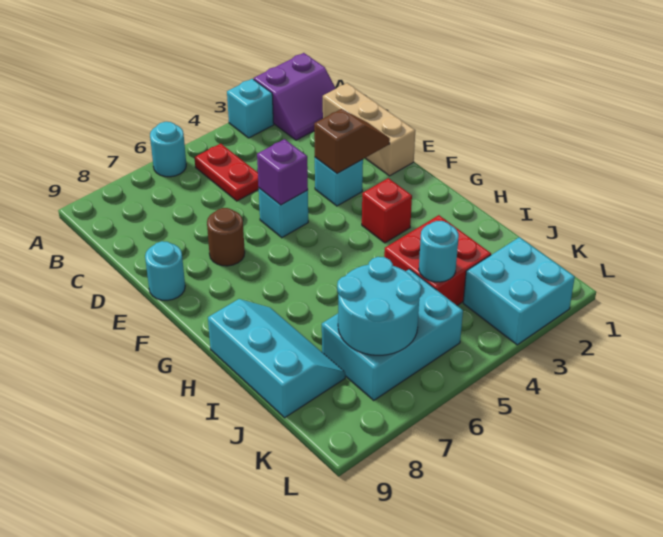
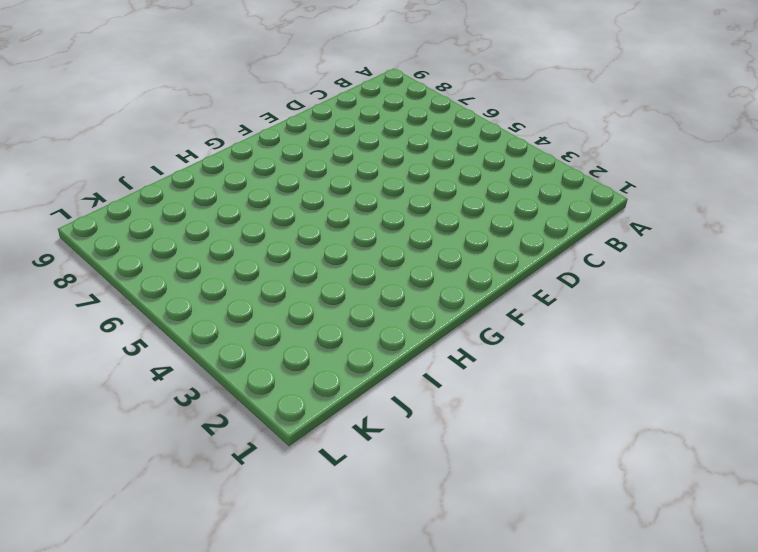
none -> purple 2x2 slope [254,53,336,140]
none -> cyan 1x1 brick [227,79,274,138]
none -> cyan 1x1 round brick [150,122,186,177]

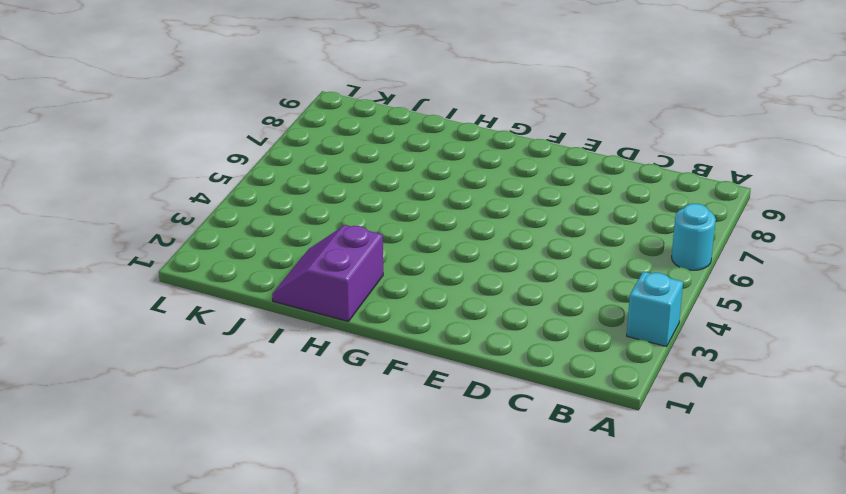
purple 2x2 slope [272,225,383,322] -> purple 2x2 slope moved to [254,53,336,140]
none -> red 1x2 plate [195,144,259,201]
none -> tan 1x3 brick [323,83,415,176]
none -> cyan 1x1 brick [315,158,363,206]

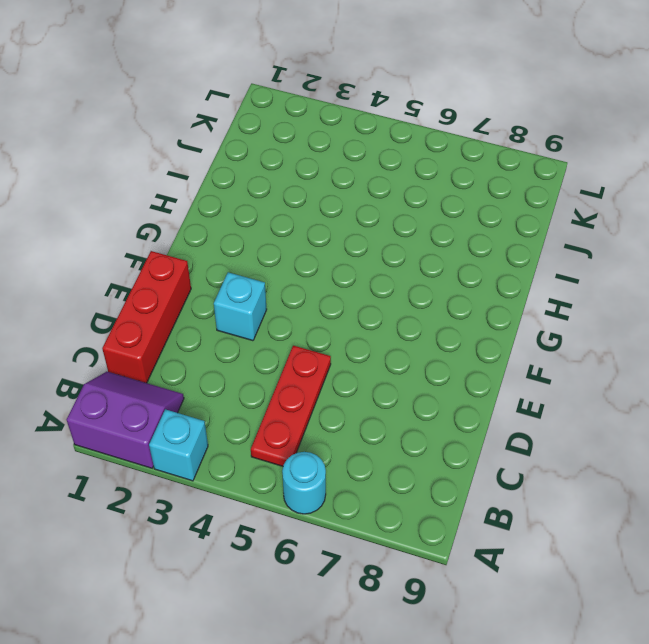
red 1x3 plate [251,346,331,466] -> red 1x2 plate [195,144,259,201]
red 1x3 brick [102,251,191,383] -> tan 1x3 brick [323,83,415,176]
none -> cyan 1x1 brick [259,188,308,238]
none -> brown 1x1 round brick [207,208,245,266]
none -> cyan 1x1 round brick [145,241,185,300]

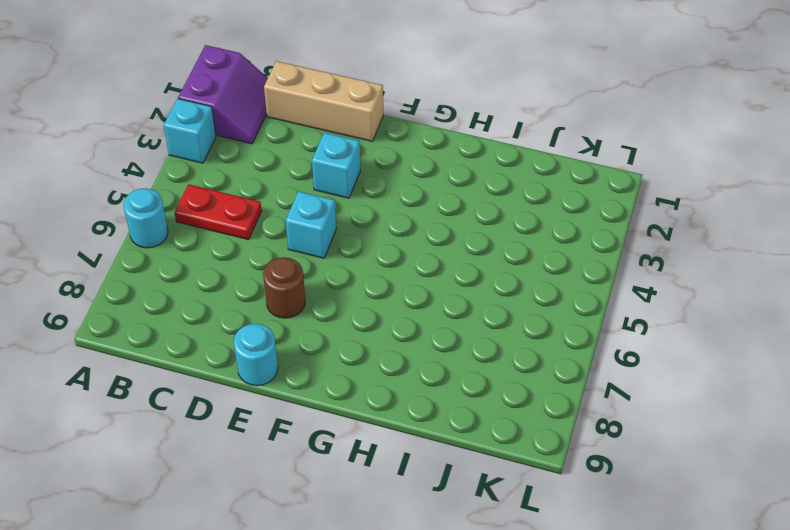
none -> red 1x1 brick [362,178,412,243]
none -> cyan 2x3 slope [208,299,345,418]
none -> red 2x2 brick [384,215,491,305]

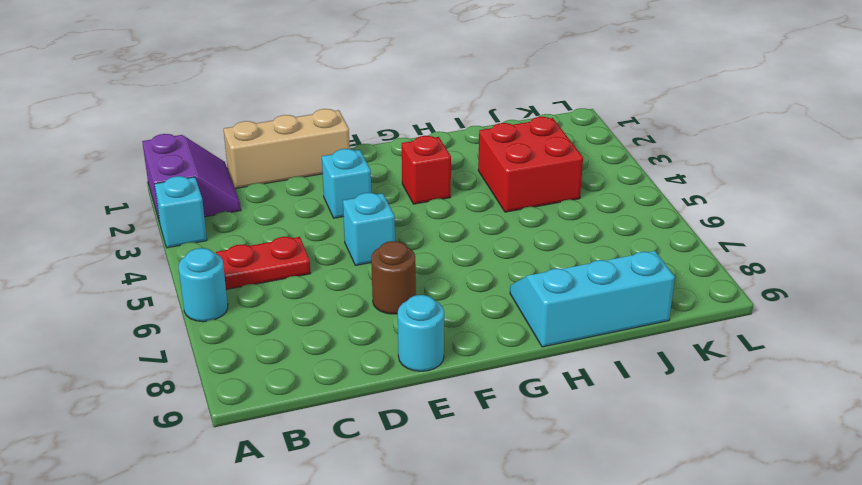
none -> cyan 2x3 brick [322,269,463,400]
none -> cyan 2x2 brick [463,237,575,345]
none -> brown 1x2 slope [314,109,390,173]

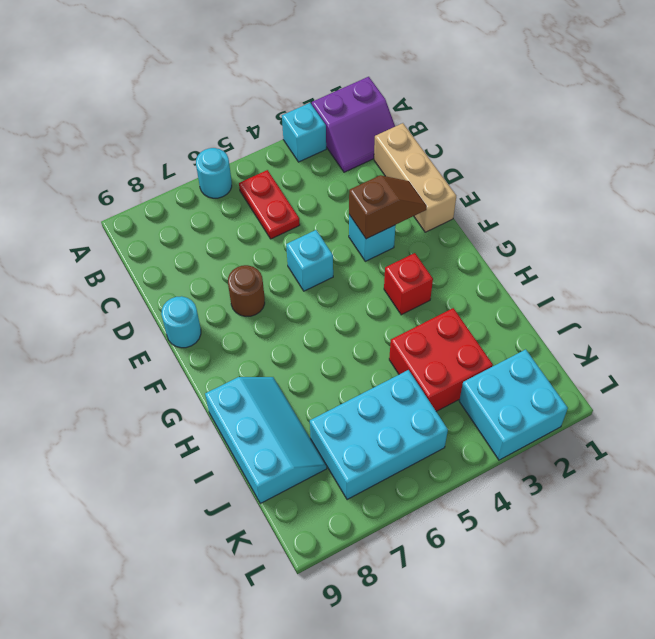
none -> purple 1x1 brick [257,139,308,205]
none -> cyan 1x1 round brick [419,221,459,282]
none -> cyan 2x2 round brick [337,257,421,355]

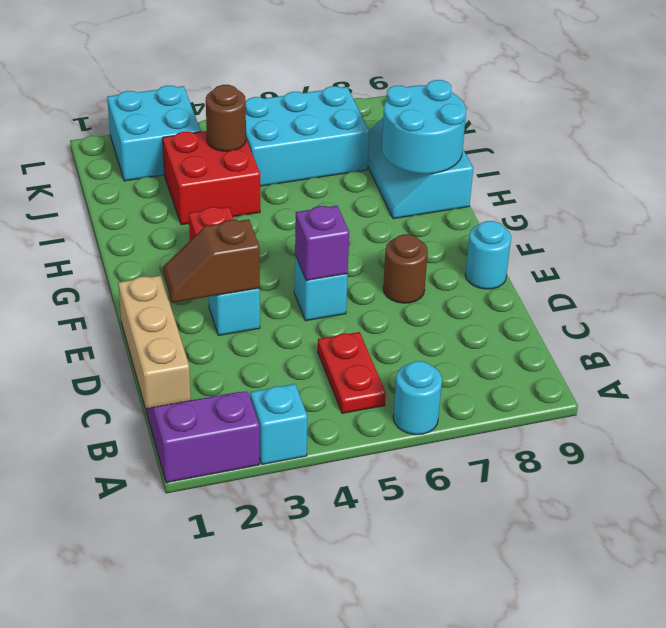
cyan 2x2 round brick [382,80,466,174] -> cyan 2x2 round brick moved to [337,257,421,355]
brown 1x1 round brick [206,85,246,151] -> cyan 1x1 round brick [419,221,459,282]

